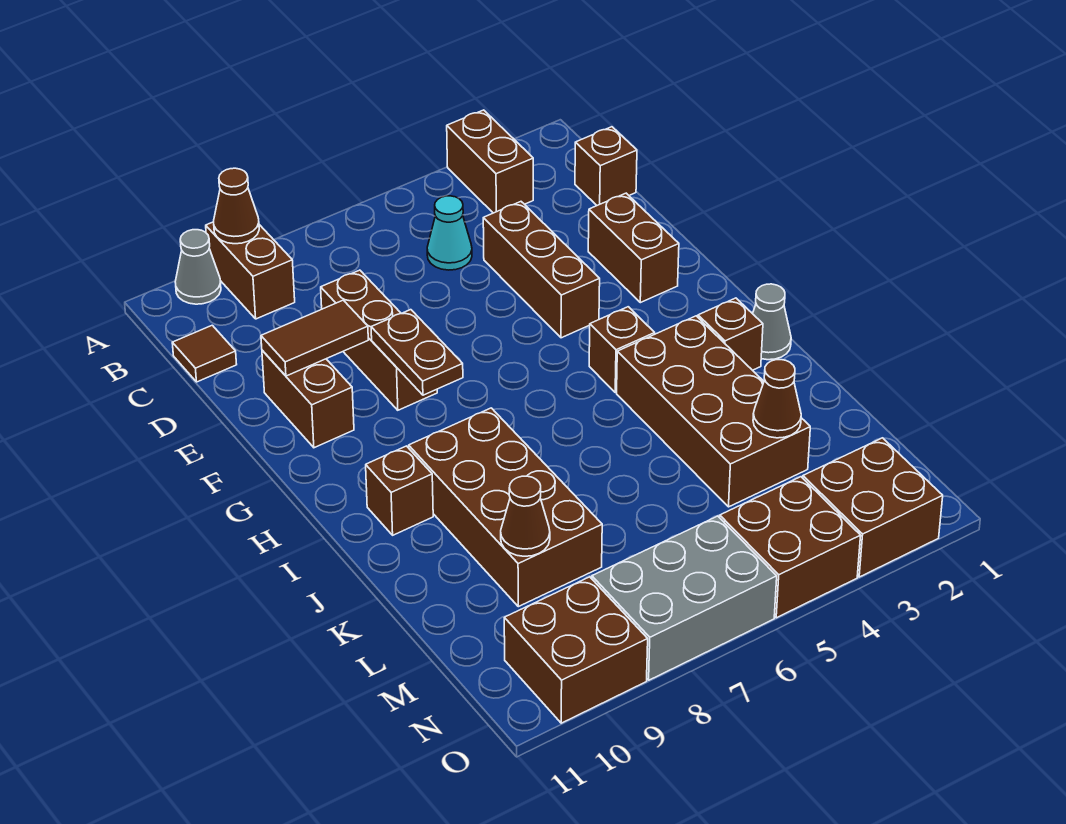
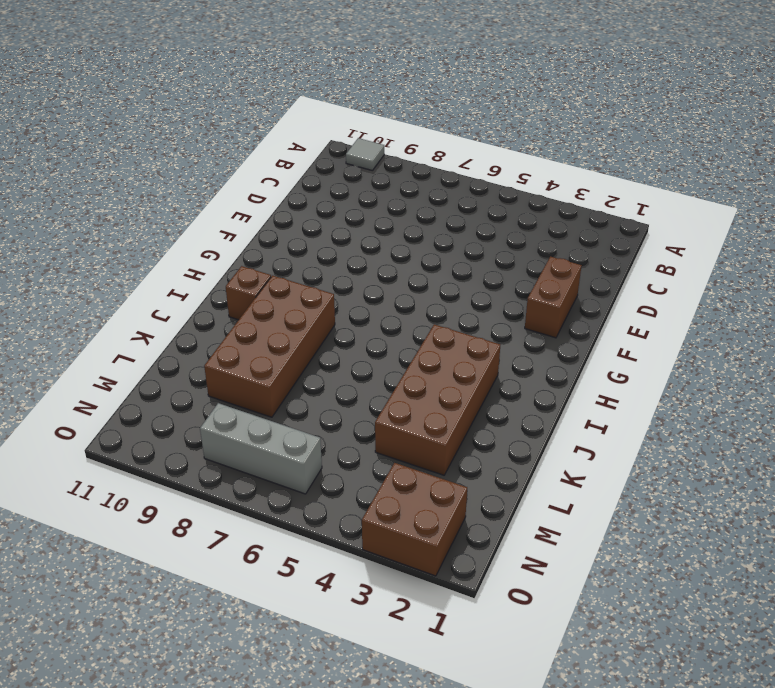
grey 1x1 tile [346,138,384,171] -> grey 1x1 cone [175,230,221,304]
grey 1x3 brick [200,403,322,494] -> grey 2x3 brick [592,516,777,680]
none -> brown 1x2 brick [447,110,533,213]
none -> brown 1x2 brick [206,222,295,319]
none -> brown 1x1 brick [575,127,637,205]

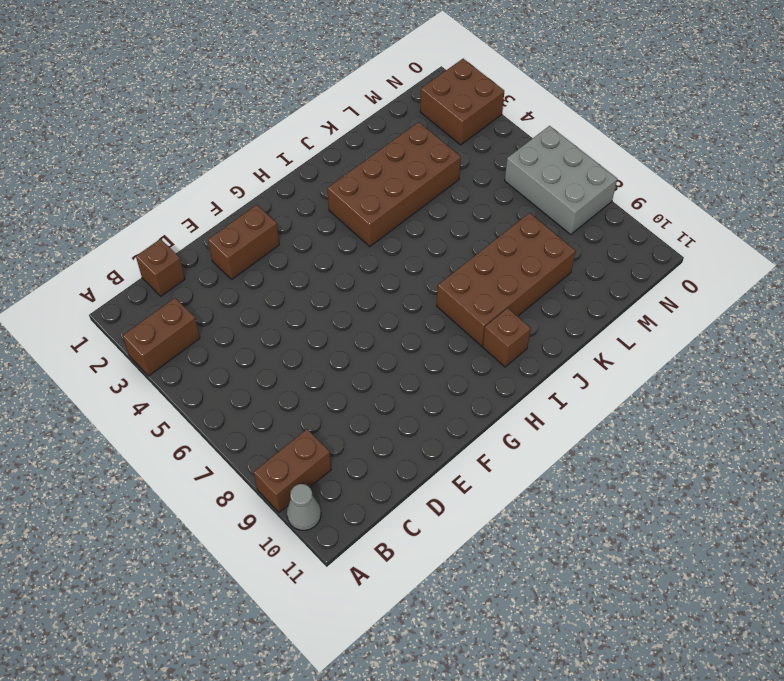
none -> cyan 1x1 cone [427,196,472,270]
none -> brown 1x1 tile [172,325,237,382]
none -> brown 1x3 brick [483,202,600,338]

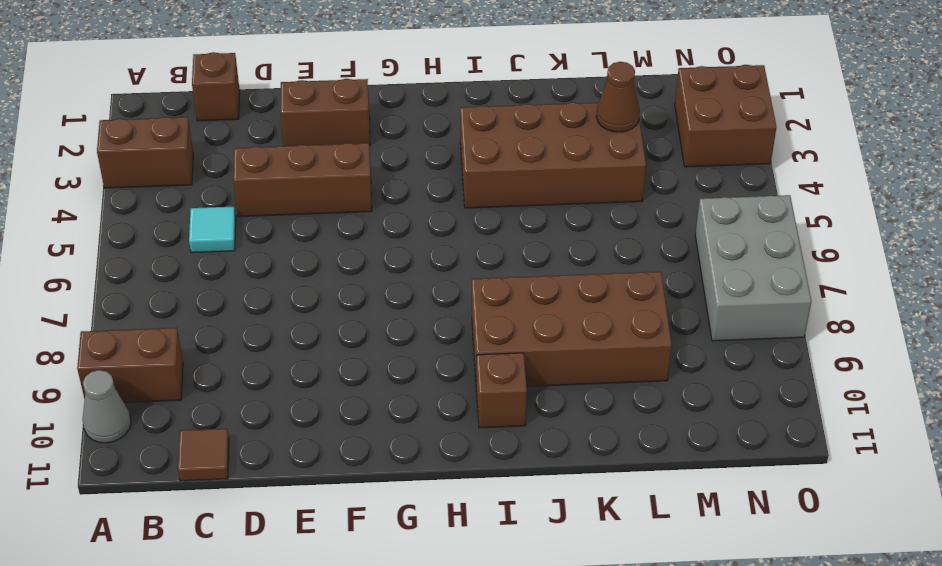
cyan 1x1 tile [189,207,236,253] -> cyan 1x1 cone [427,196,472,270]
none -> brown 1x3 brick [321,270,437,410]
none -> brown 1x2 brick [262,350,354,448]
none -> brown 1x1 brick [589,307,655,392]

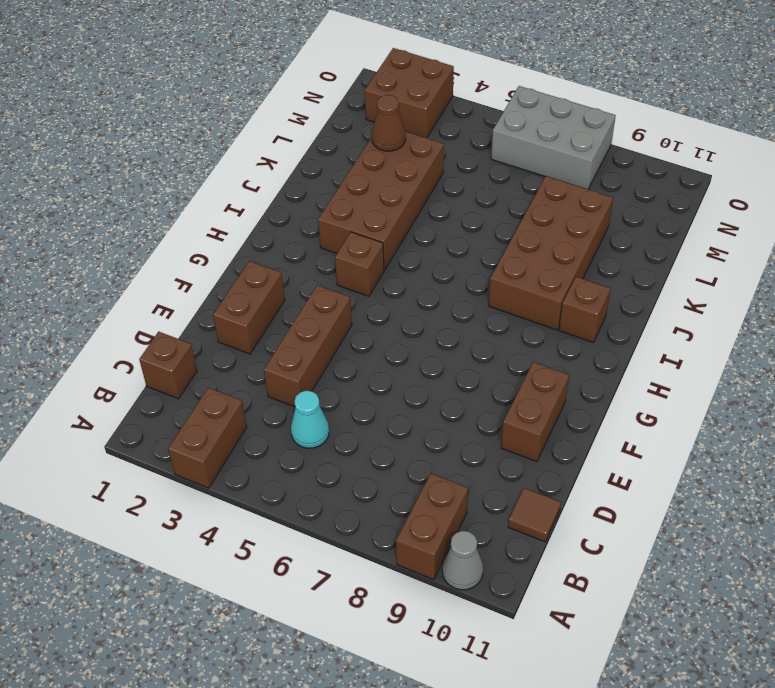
none -> brown 1x3 brick [321,270,437,410]
none -> grey 1x1 cone [753,284,791,360]
none -> brown 1x1 brick [698,298,763,370]

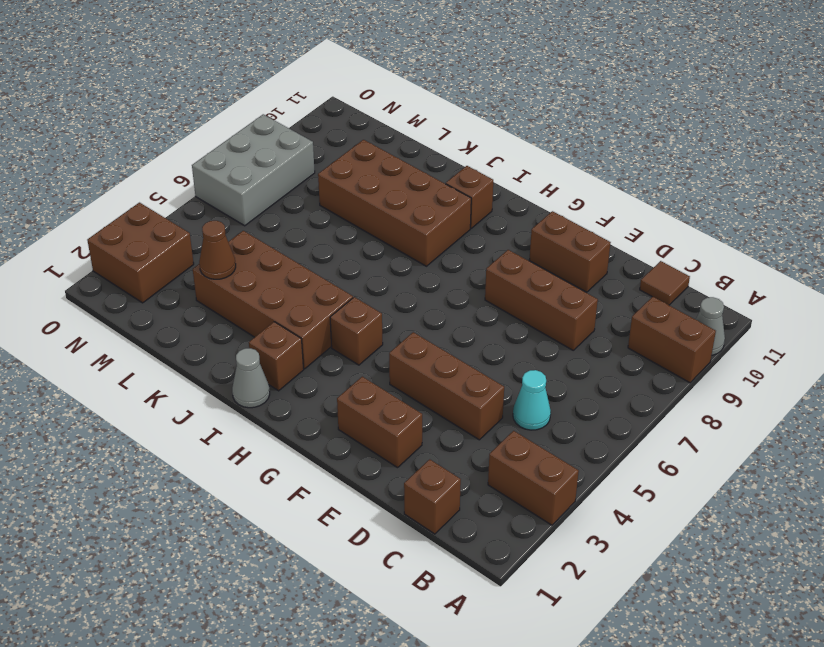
none -> brown 2x2 brick [720,477,861,618]
none -> brown 2x2 brick [504,577,648,723]
none -> brown 1x1 cone [214,168,259,244]

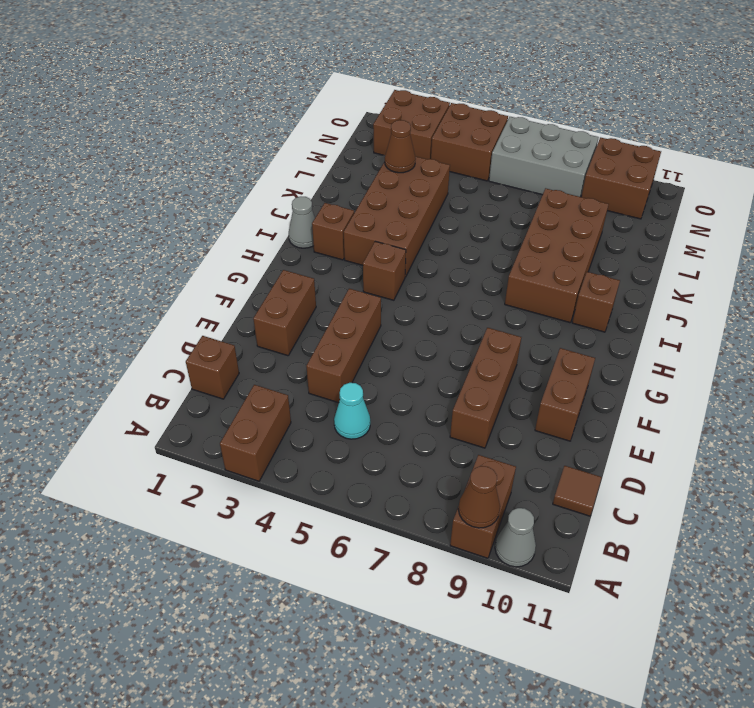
none -> brown 1x2 tile [261,300,368,376]
none -> brown 1x2 plate [371,310,463,395]
none -> brown 1x1 cone [501,476,550,556]

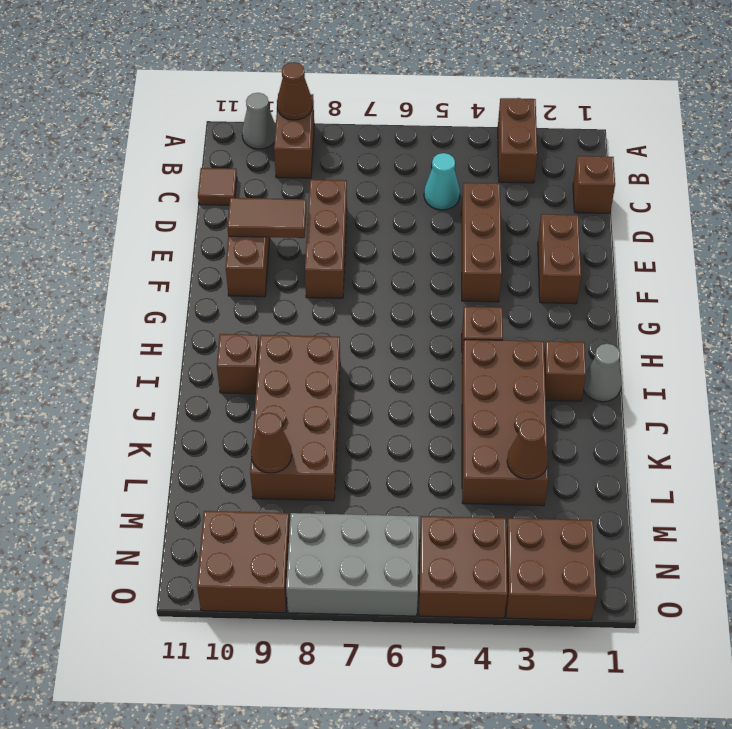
none -> brown 1x2 plate [371,310,463,395]

